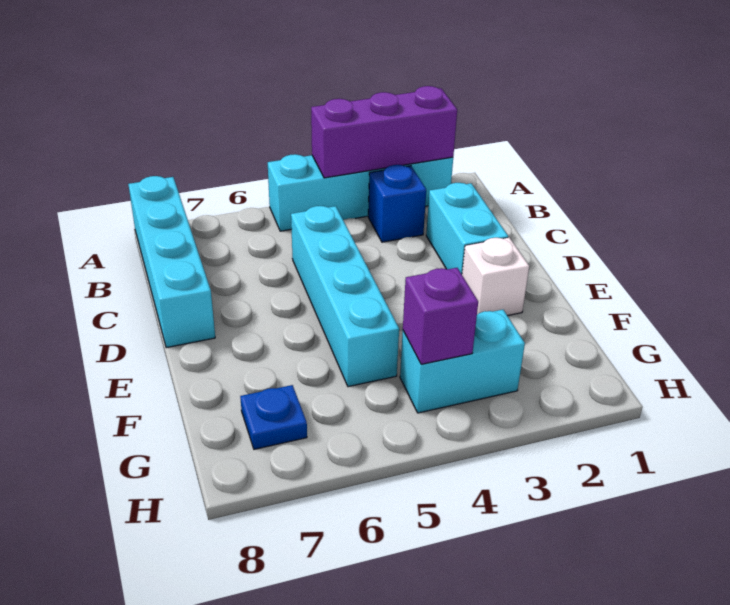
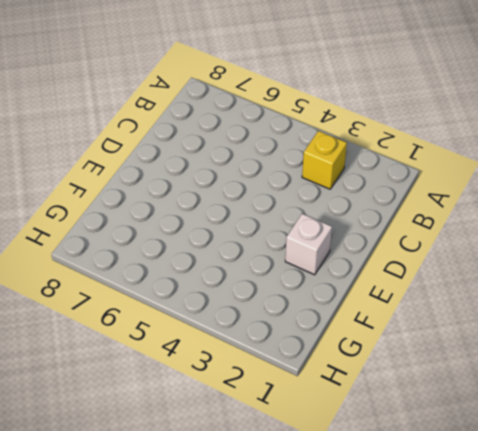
yellow 1x1 brick [302,131,347,189] -> blue 1x1 brick [368,165,426,242]
none -> cyan 1x4 brick [268,154,453,231]
none -> cyan 1x4 brick [128,176,215,348]

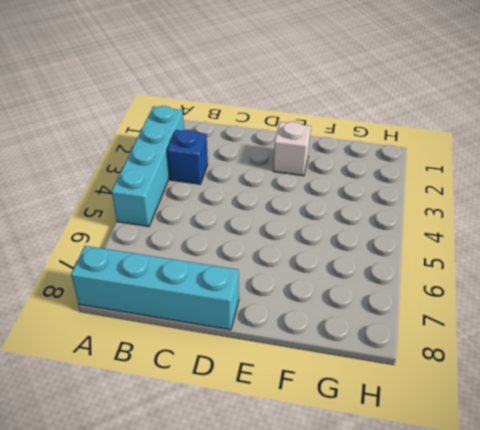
none -> cyan 1x2 brick [426,183,508,274]
none -> cyan 1x4 brick [291,206,399,387]

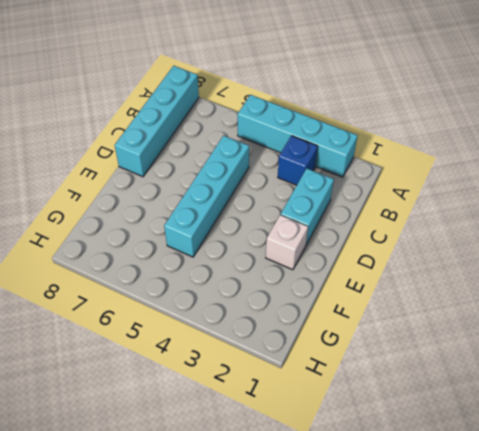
none -> cyan 1x2 brick [400,310,525,413]
none -> blue 1x1 plate [240,385,307,449]

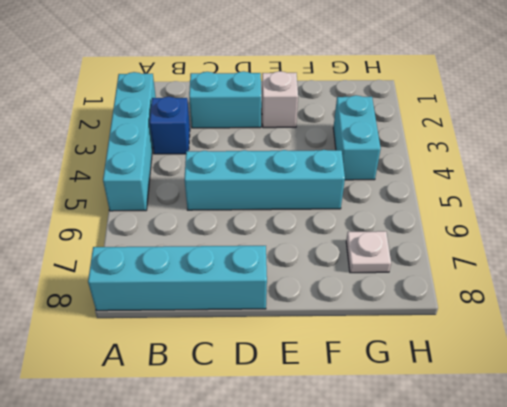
white 1x1 plate [346,231,391,273] -> blue 1x1 plate [240,385,307,449]
none -> purple 1x3 brick [311,86,457,178]
none -> purple 1x1 brick [403,268,478,364]

